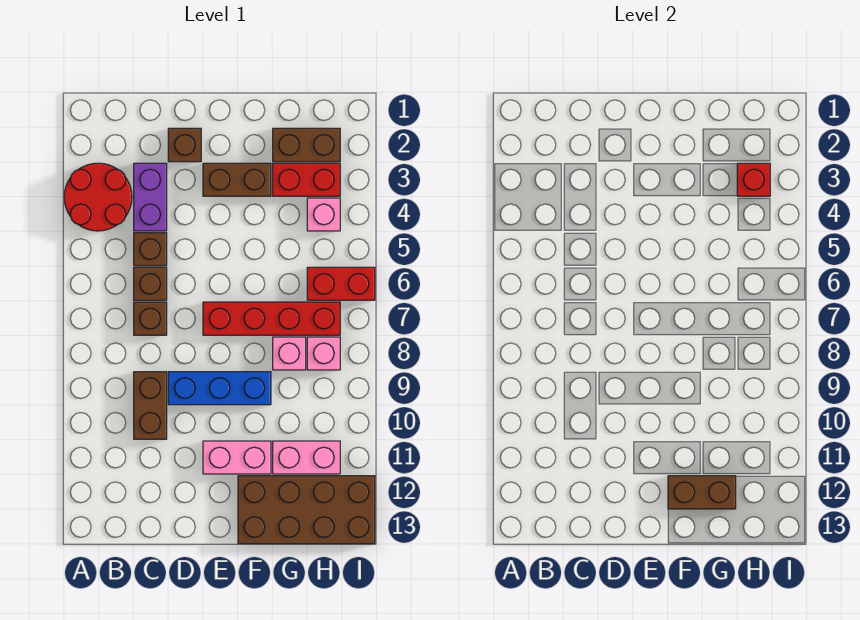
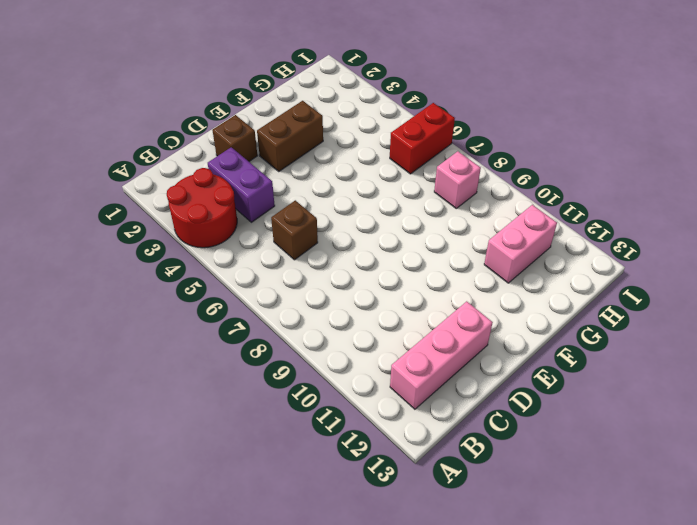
pink 1x3 brick [390,301,493,409] -> none
none -> brown 1x1 brick [134,233,167,266]
none -> brown 1x1 brick [134,302,167,335]
none -> brown 1x2 brick [134,372,167,439]

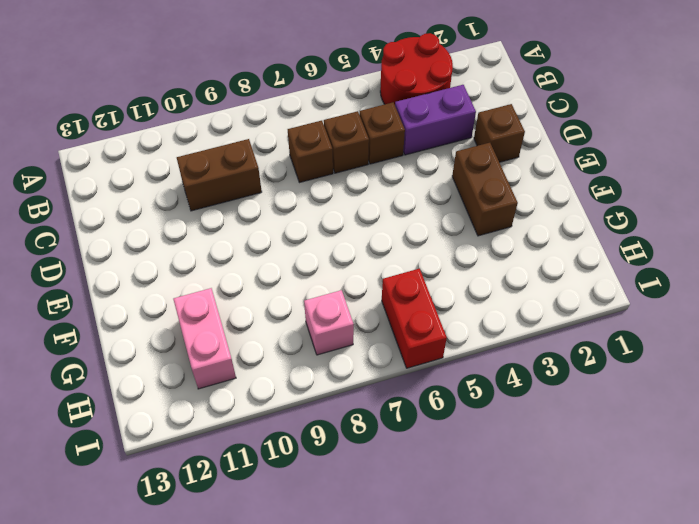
none -> blue 1x3 brick [168,372,271,405]
none -> red 1x4 brick [203,302,340,335]
none -> pink 1x2 brick [203,441,271,474]

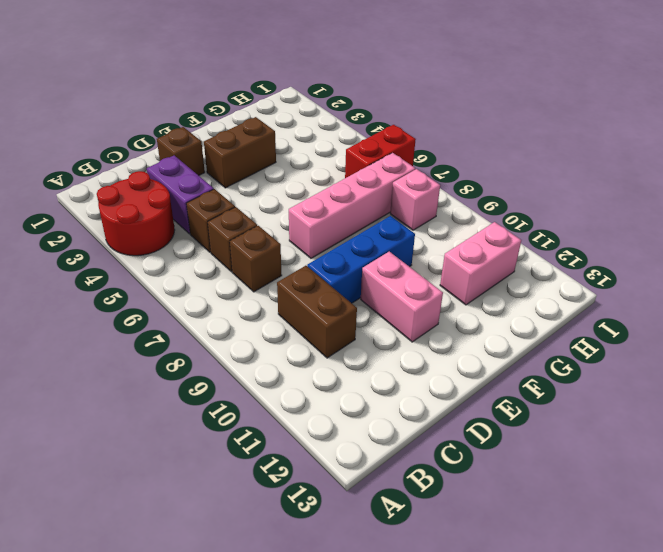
pink 1x4 brick [289,153,415,258] -> red 1x4 brick [203,302,340,335]
pink 1x2 brick [361,252,443,342] -> pink 1x2 brick turned to [203,441,271,474]
none -> brown 2x4 brick [238,476,375,544]
none -> brown 1x2 brick [273,128,340,162]
none -> red 1x2 brick [273,163,340,196]

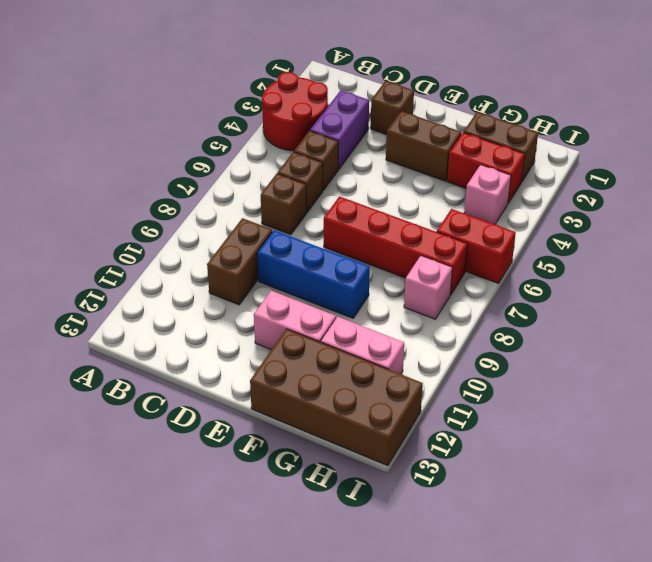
none -> pink 1x1 brick [273,337,306,370]
none -> brown 1x2 brick [668,476,736,509]
none -> red 1x1 brick [737,163,770,196]

